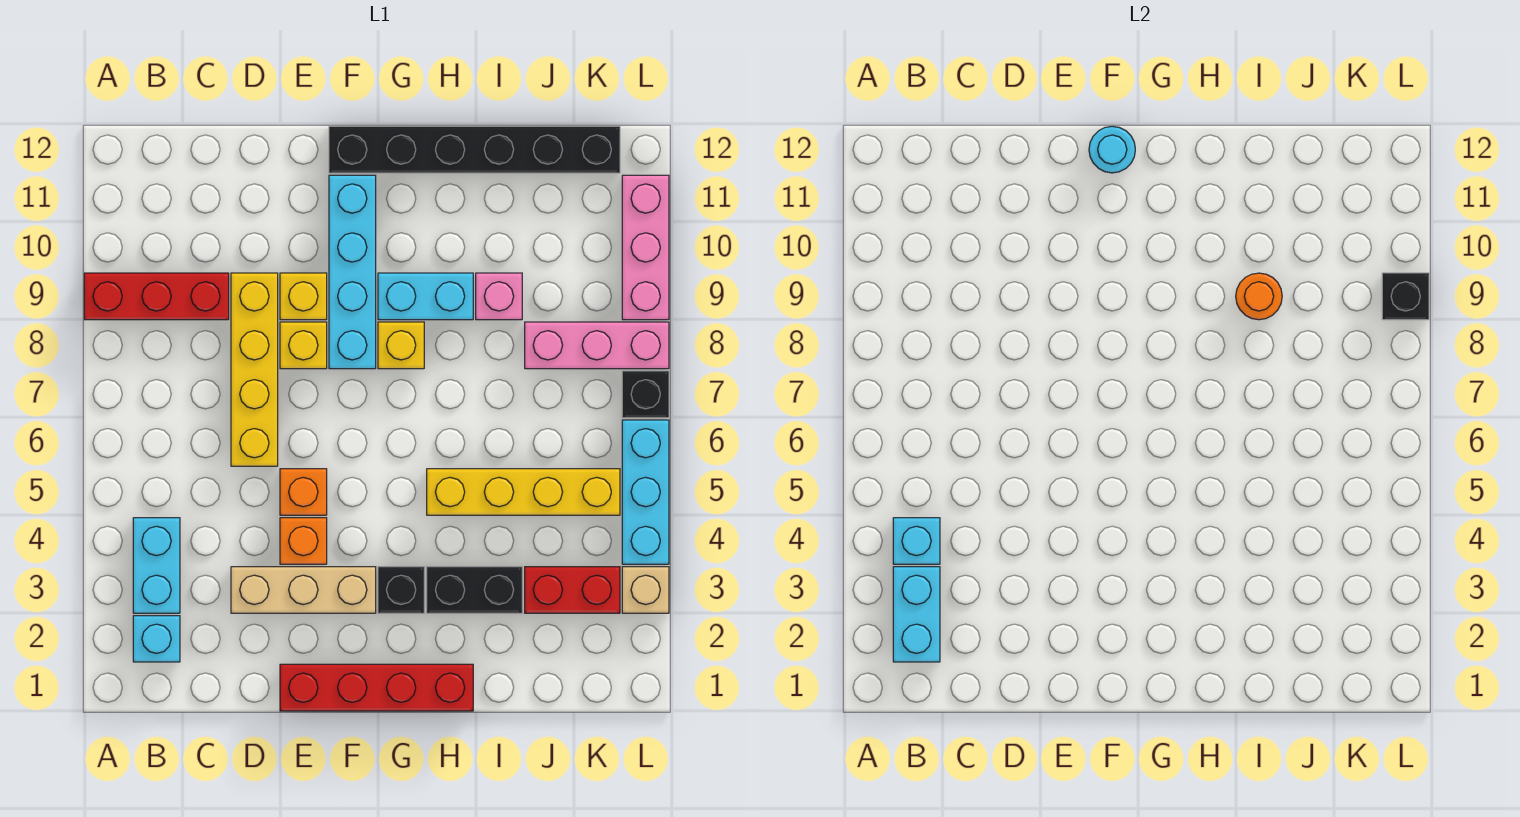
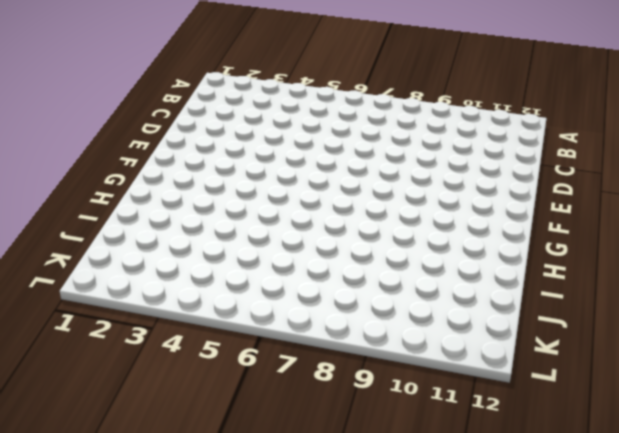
none -> red 1x3 brick [84,273,229,320]
none -> cyan 1x1 brick [133,616,180,662]
none -> cyan 1x2 brick [133,518,180,613]

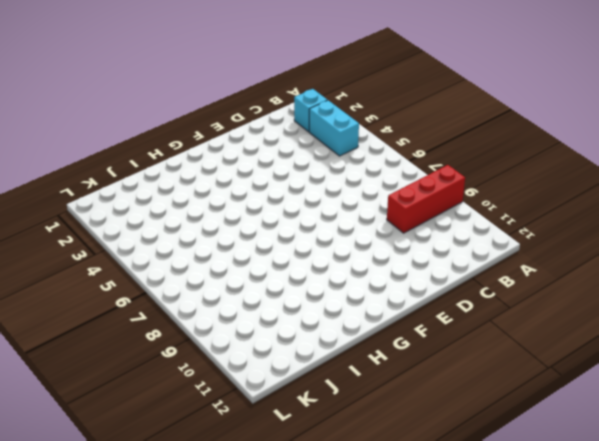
none -> tan 1x3 brick [231,567,376,613]
none -> yellow 1x4 brick [231,273,278,466]
none -> red 1x4 brick [280,664,473,711]

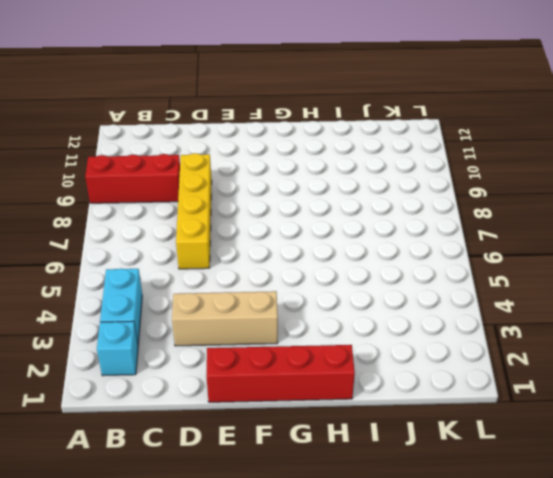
none -> orange 1x1 brick [280,518,327,564]
none -> orange 1x1 brick [280,469,327,515]
none -> yellow 1x1 brick [280,322,327,369]

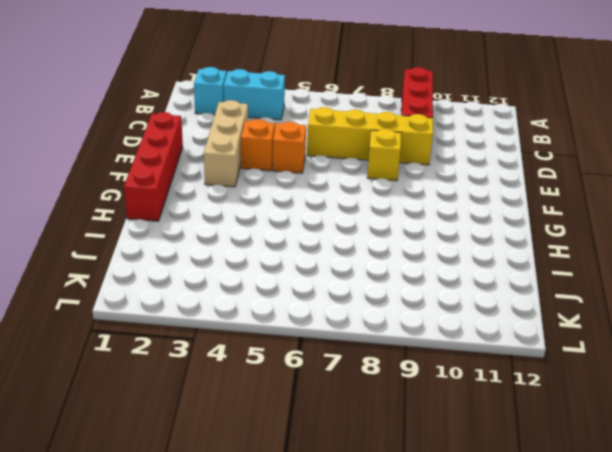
none -> yellow 1x1 brick [280,273,327,320]
none -> cyan 1x4 brick [329,175,376,369]
none -> black 1x6 brick [329,126,620,173]

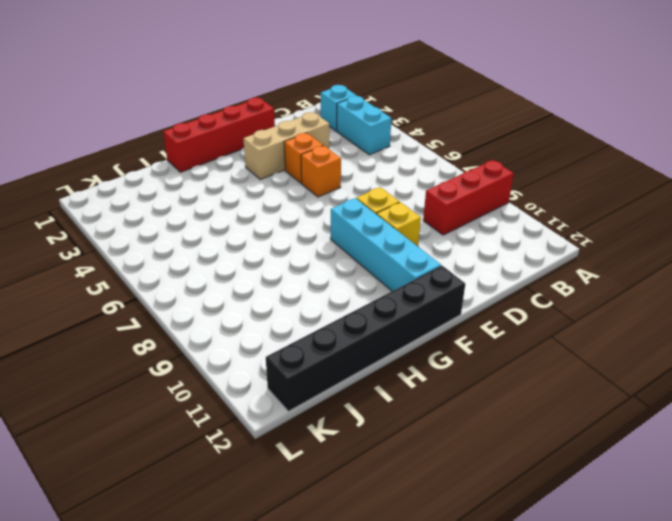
none -> yellow 1x4 brick [231,273,278,466]
none -> black 1x1 brick [378,567,424,613]
none -> yellow 1x1 brick [378,322,424,369]

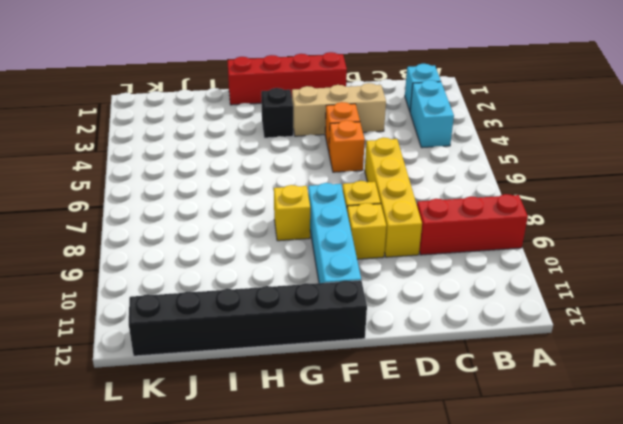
none -> cyan 1x2 brick [378,273,473,320]
none -> black 1x2 brick [427,567,522,613]
none -> yellow 1x4 brick [427,469,620,515]

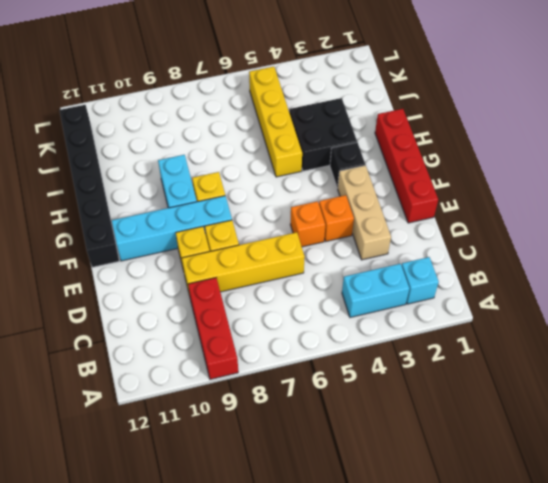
black 2x2 brick [289,98,357,171] -> black 1x2 brick [427,567,522,613]
none -> pink 1x1 brick [476,273,522,320]
none -> red 1x2 brick [525,567,620,613]
none -> pink 1x3 brick [525,322,669,369]

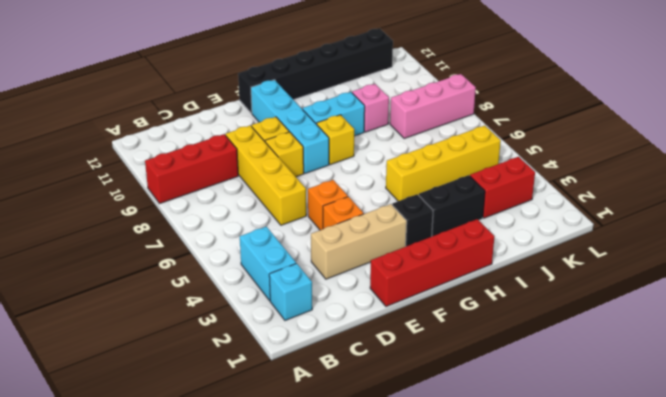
none -> tan 1x1 brick [622,567,669,613]
none -> cyan 1x3 brick [622,420,669,564]
none -> black 1x1 brick [622,371,669,418]

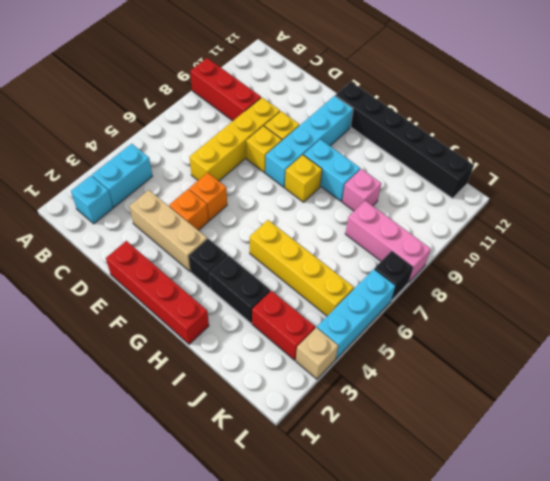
none -> pink 1x3 brick [622,175,669,320]
none -> cyan 1x2 brick [893,567,940,662]
none -> cyan 1x1 brick [893,518,940,564]

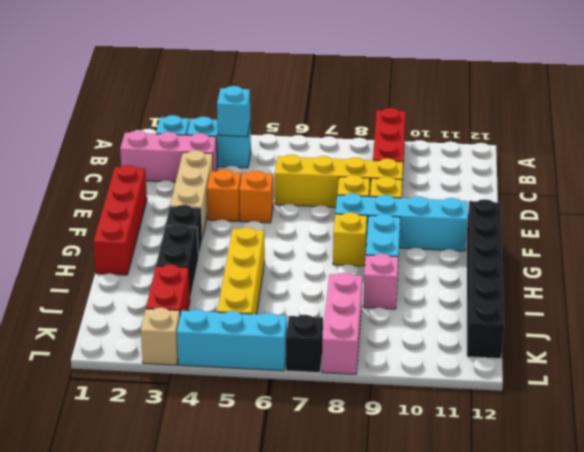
pink 1x3 brick [120,131,217,182] -> pink 1x3 brick moved to [622,175,669,320]
none -> cyan 1x2 brick [893,567,940,662]
none -> cyan 1x1 round brick [1089,126,1135,173]
none -> orange 1x1 round brick [1236,273,1282,320]

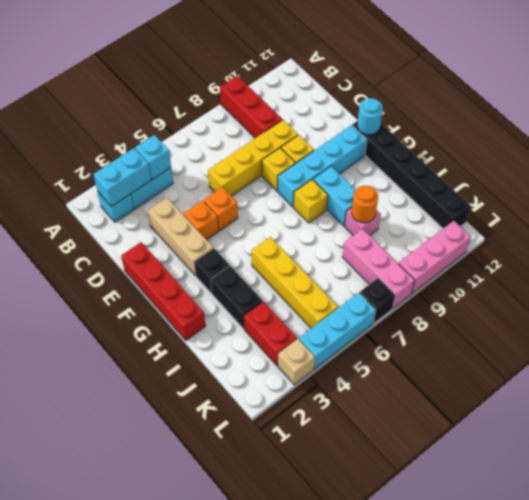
none -> black 1x1 brick [1382,273,1429,320]

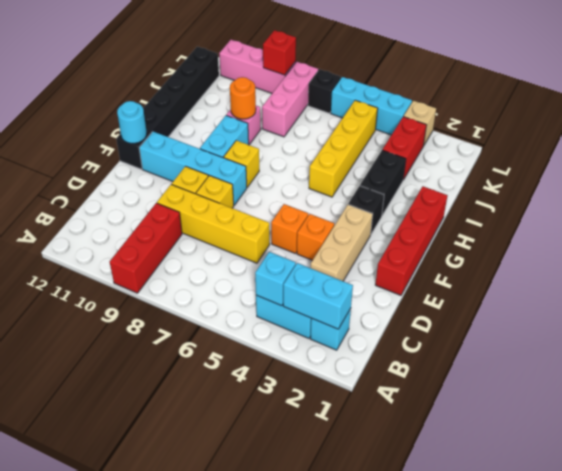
red 1x1 brick [263,30,296,75] -> black 1x1 brick [1382,273,1429,320]

